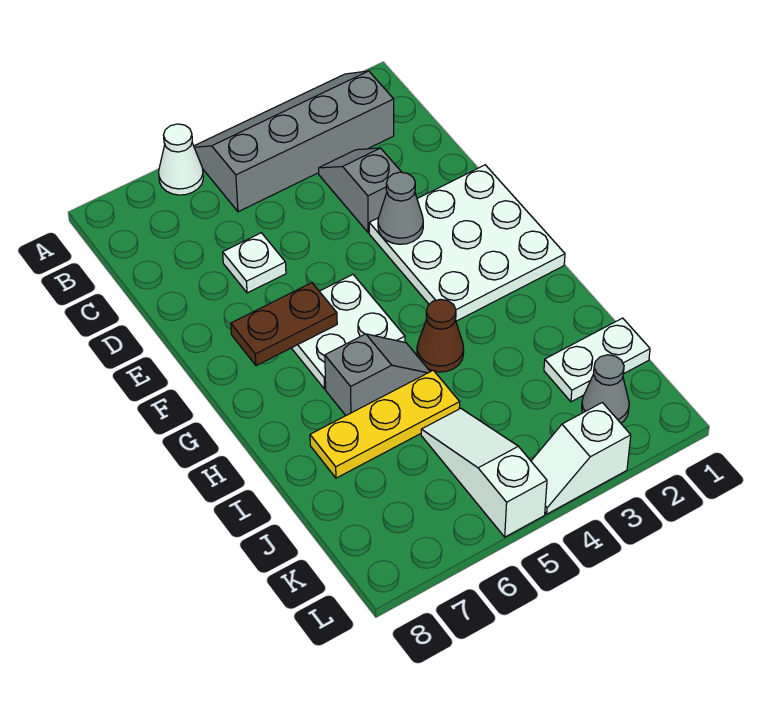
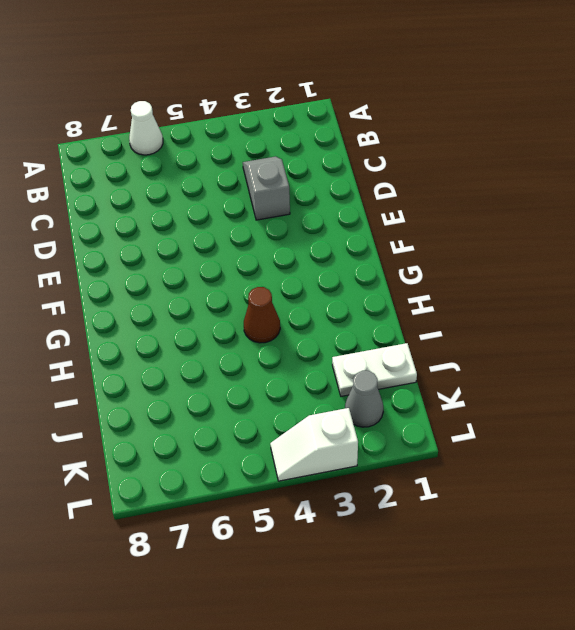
none -> grey 2x4 slope [194,71,394,212]
none -> white 1x1 plate [223,233,286,293]
none -> white 3x3 plate [369,165,565,321]

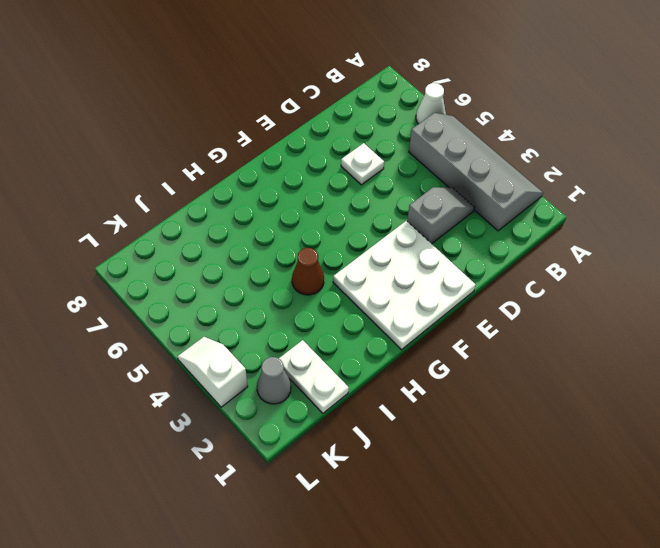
none -> white 2x2 plate [292,275,405,389]
none -> grey 1x2 slope [325,334,430,415]
none -> yellow 1x3 plate [310,370,460,478]

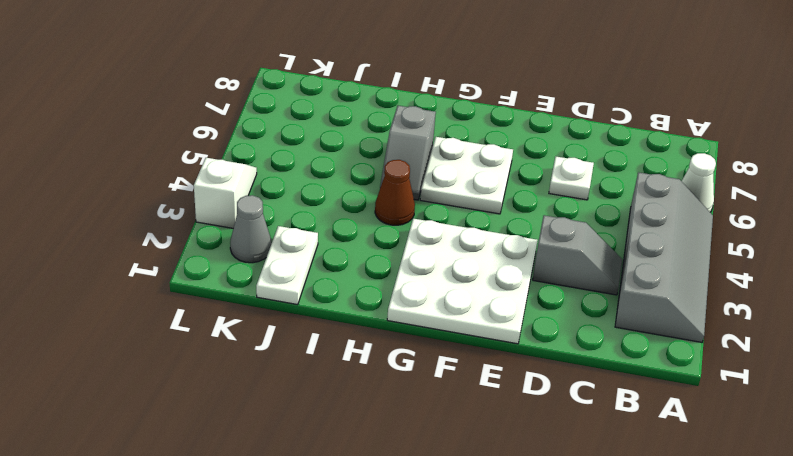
none -> yellow 1x3 plate [310,370,460,478]
none -> white 1x3 slope [421,408,547,537]
none -> grey 1x1 cone [378,172,423,244]

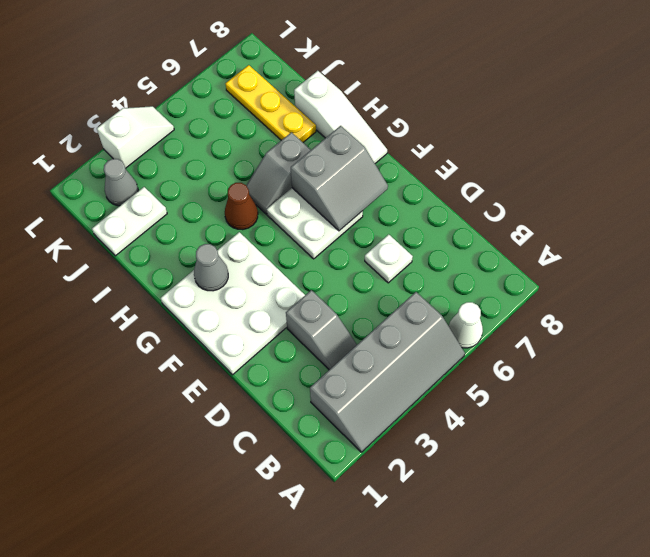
grey 2x2 slope [291,126,388,231] -> brown 1x2 plate [231,283,337,366]
grey 1x1 cone [194,244,228,291] -> grey 1x1 cone moved to [378,172,423,244]
white 1x3 slope [294,71,387,163] -> white 1x3 slope moved to [421,408,547,537]
yellow 1x3 plate [226,65,316,142] -> yellow 1x3 plate turned to [310,370,460,478]

